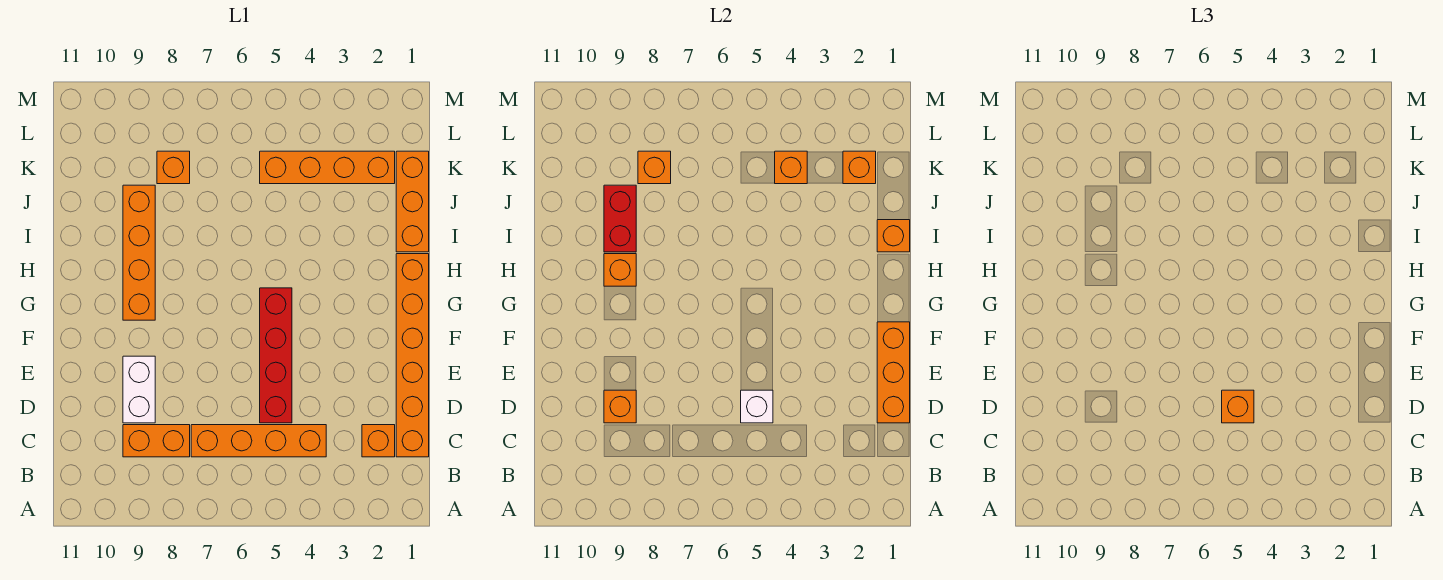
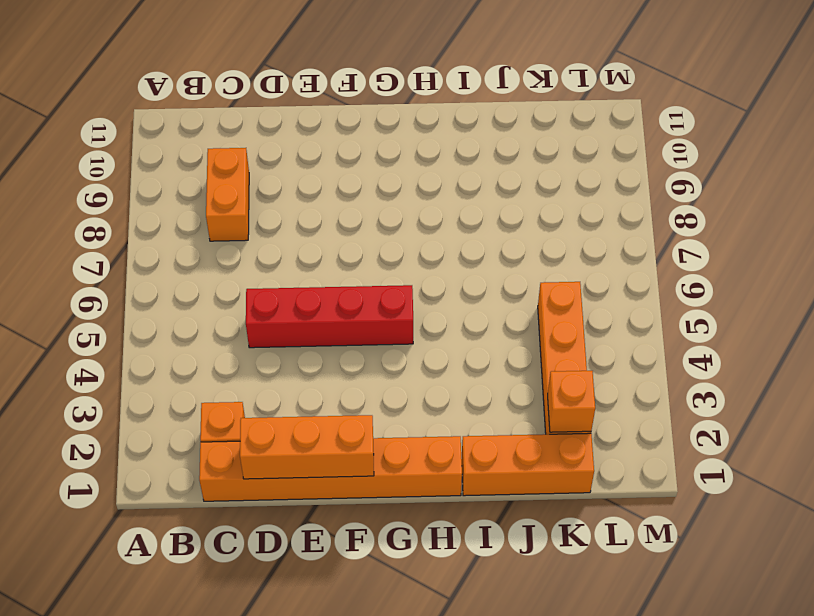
none -> orange 1x4 brick [191,425,326,457]
none -> white 1x2 brick [123,356,155,423]
none -> orange 1x4 brick [123,185,155,320]

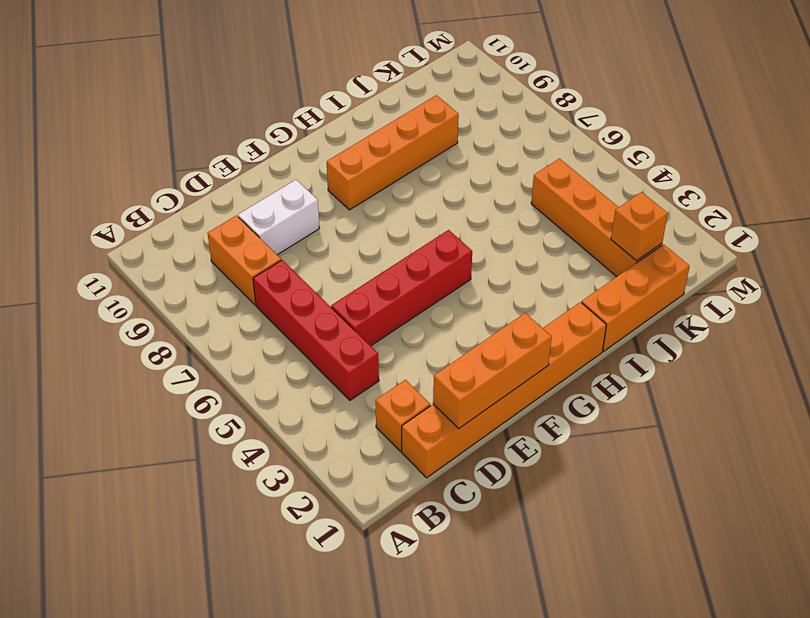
red 1x4 brick [253,260,379,400] -> orange 1x4 brick [191,425,326,457]
none -> orange 1x1 brick [157,151,190,184]
none -> white 1x1 brick [741,390,773,423]
none -> orange 1x1 brick [604,390,636,423]

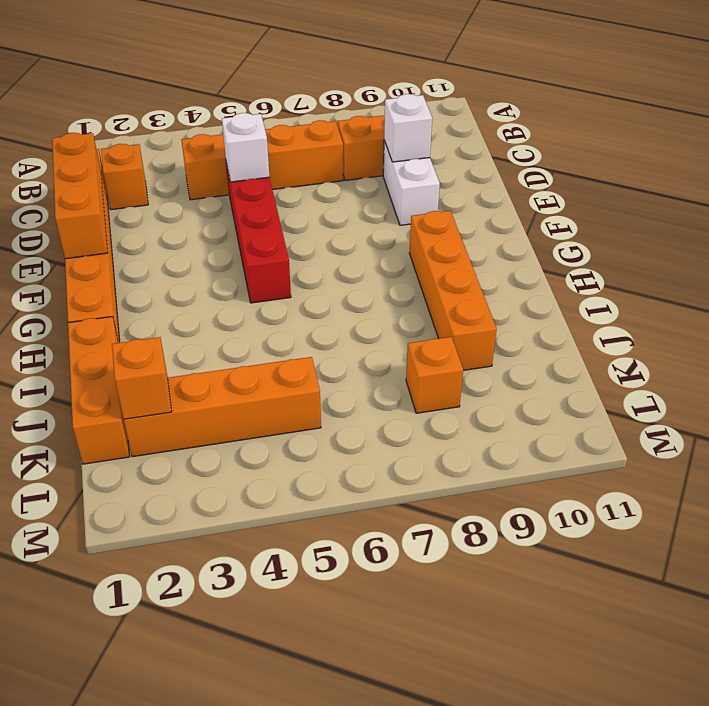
white 1x1 brick [384,94,432,162] -> orange 1x1 brick [604,390,636,423]
none -> orange 1x1 brick [604,254,636,286]
none -> orange 1x1 brick [877,220,910,252]
none -> red 1x2 brick [604,185,636,252]

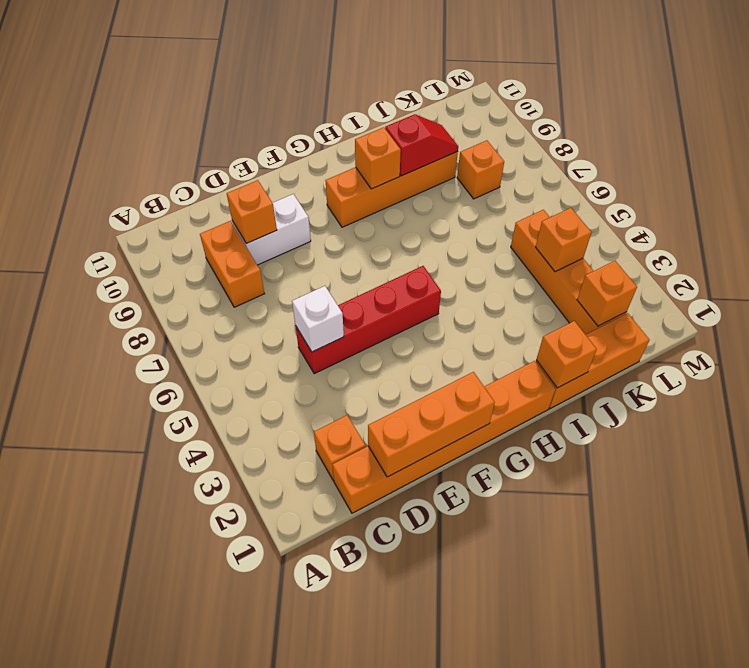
red 1x2 slope [385,114,458,176] -> red 1x2 brick [604,185,636,252]
none -> orange 1x4 brick [191,425,326,457]
none -> orange 1x1 brick [638,151,671,184]
none -> orange 1x1 brick [1222,390,1254,423]

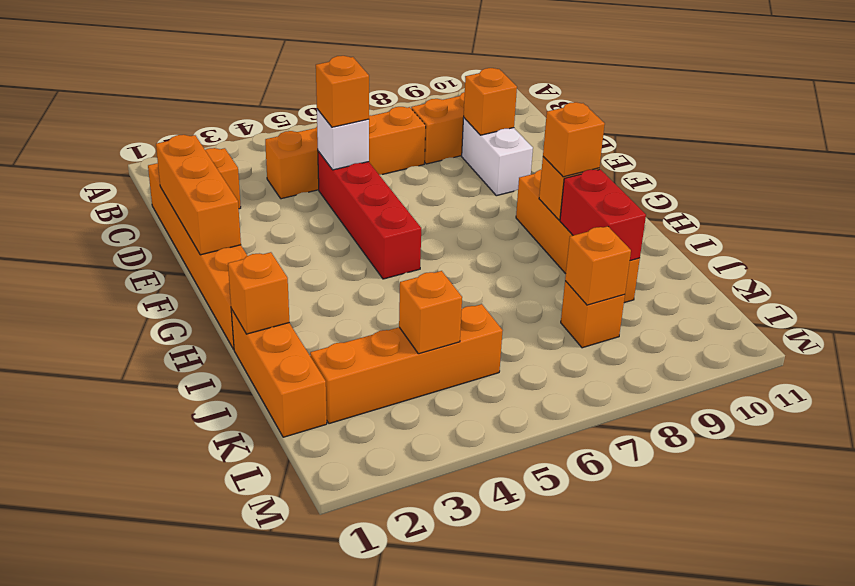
orange 1x1 brick [543,102,605,177] -> orange 1x1 brick moved to [843,151,876,184]

